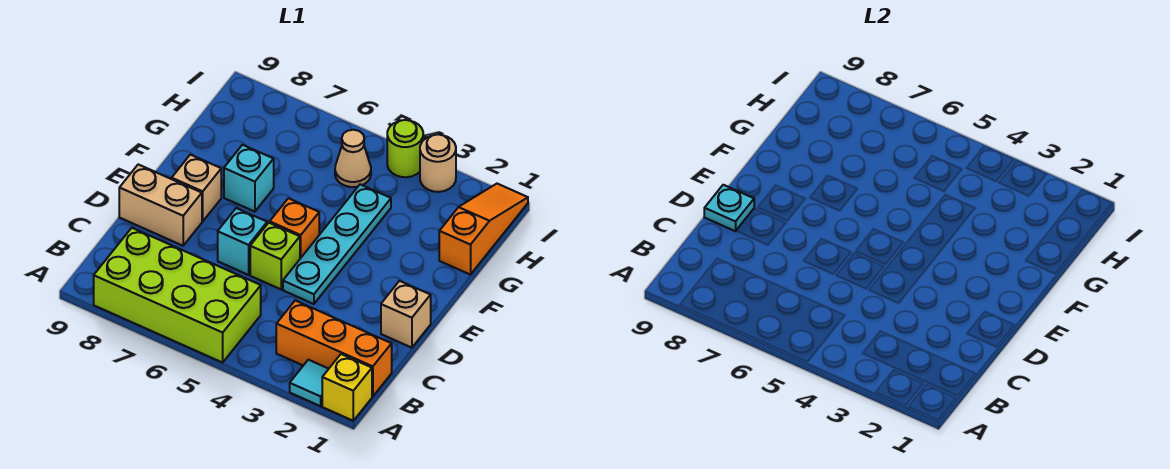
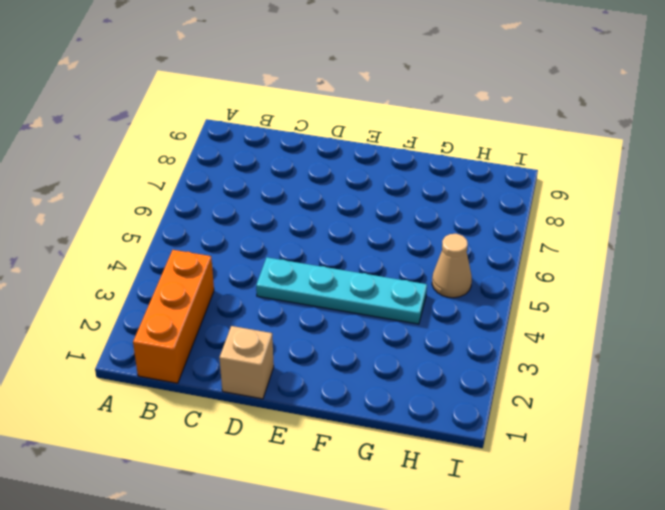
none -> yellow 1x1 brick [322,354,372,421]
none -> cyan 1x1 tile [290,360,328,406]
none -> lime 2x4 brick [94,228,261,363]

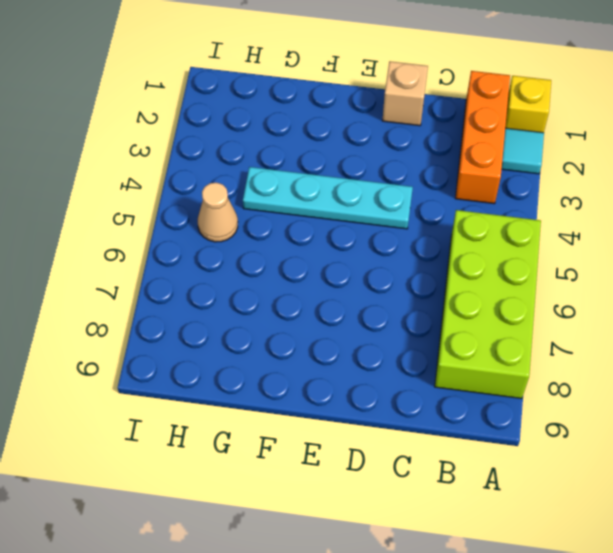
none -> lime 1x1 brick [250,223,300,289]
none -> cyan 1x1 brick [218,208,267,275]
none -> tan 1x2 brick [119,164,202,246]

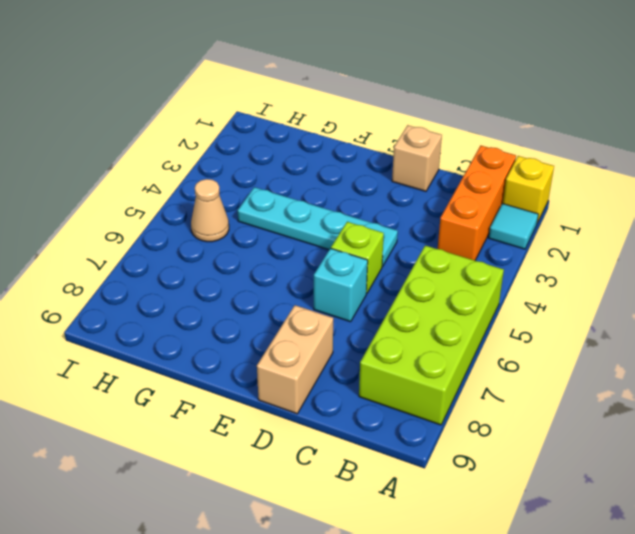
none -> orange 1x1 brick [270,198,319,258]
none -> tan 1x1 brick [172,155,221,221]
none -> cyan 1x1 brick [224,145,274,212]

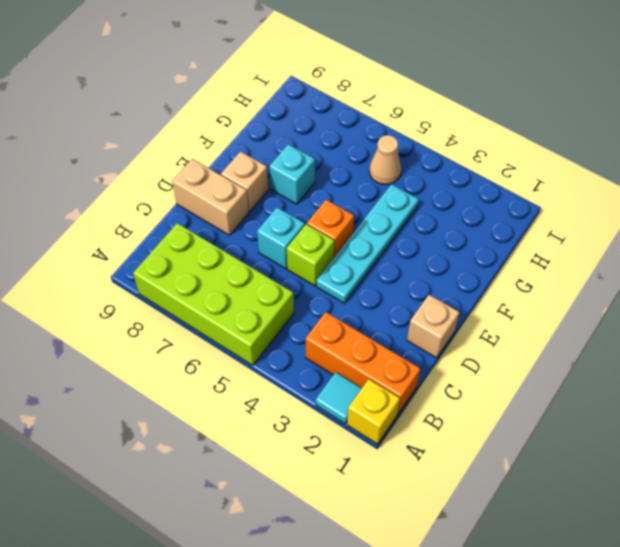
none -> orange 1x3 slope [439,184,528,275]
none -> tan 1x1 round brick [420,134,456,192]
none -> lime 1x1 round brick [387,120,423,177]

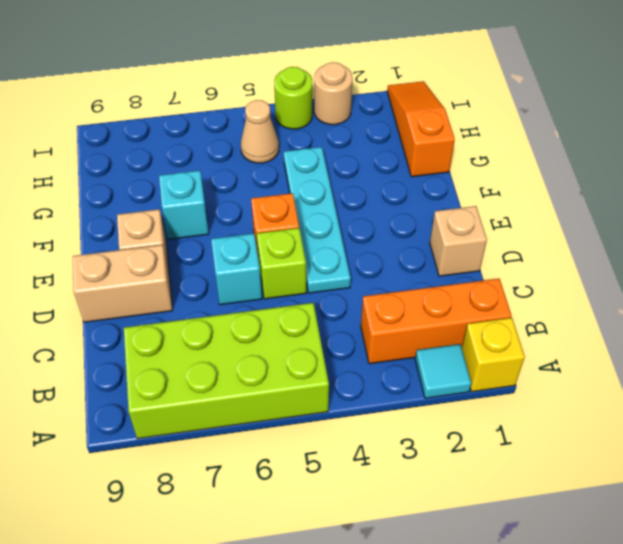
none -> cyan 1x1 plate [704,185,754,231]

